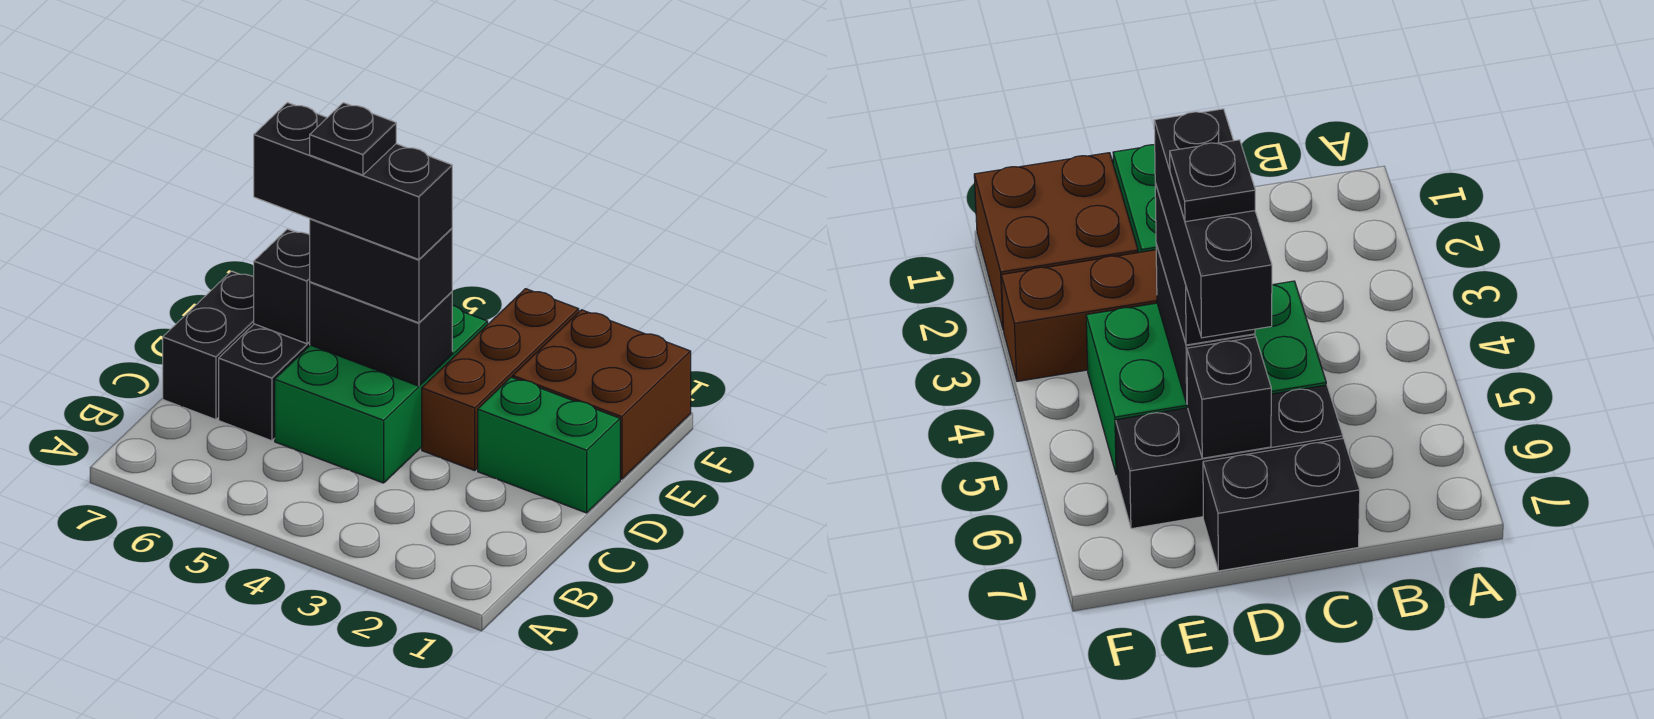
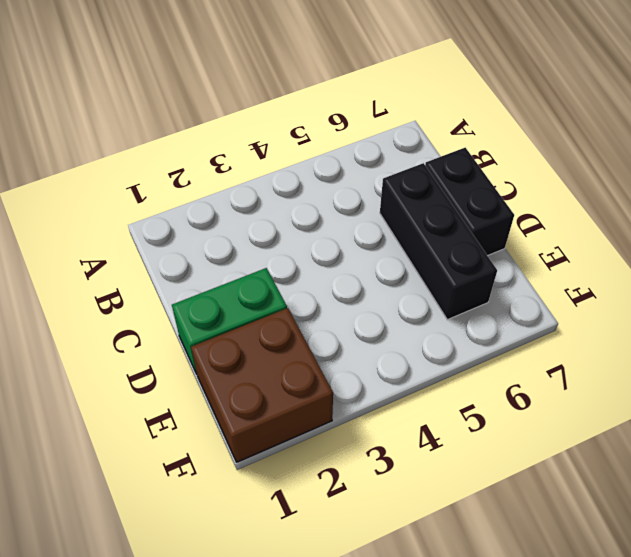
none -> green 2x3 brick [275,305,488,483]
none -> brown 1x3 brick [422,289,579,470]

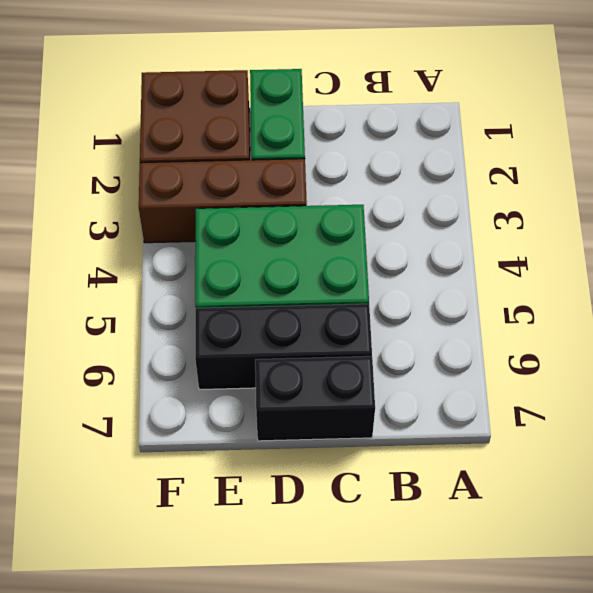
none -> black 1x2 brick [310,282,452,386]
none -> black 1x1 brick [254,229,310,344]

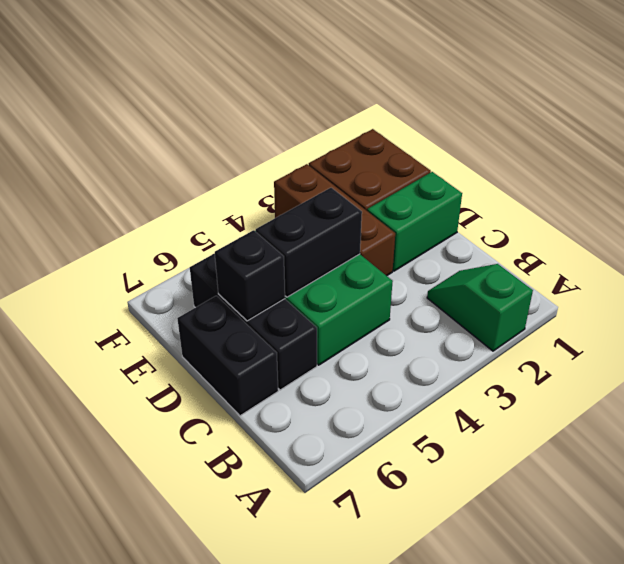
green 1x2 slope [427,264,533,351] -> none
none -> black 1x2 brick [310,219,452,323]
none -> black 1x3 brick [254,103,452,260]

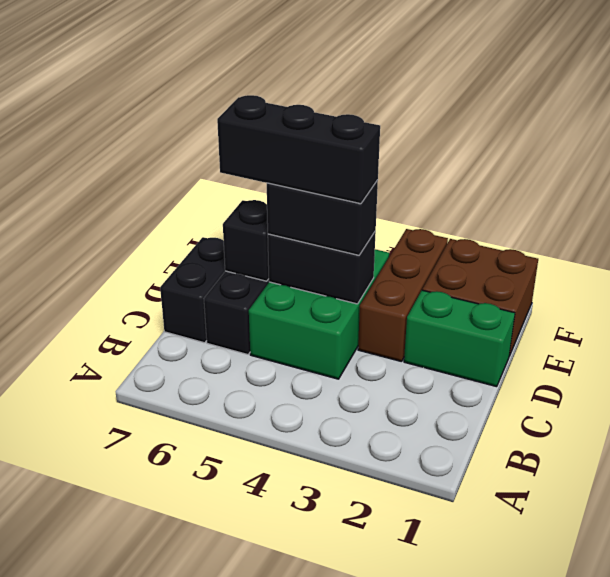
none -> black 1x1 plate [310,103,396,175]

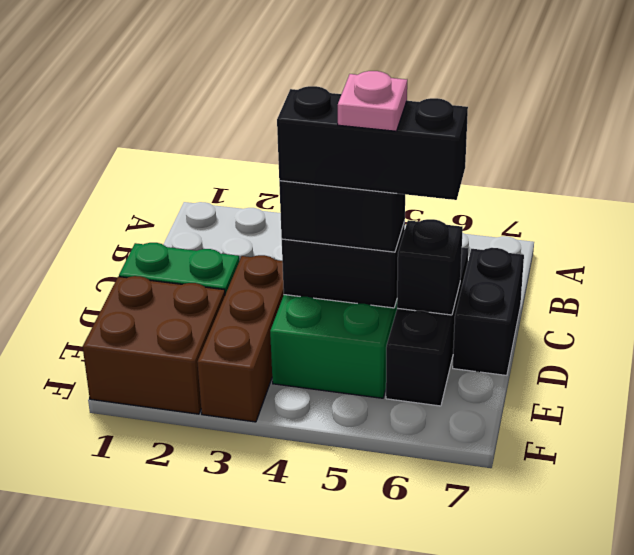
pink 1x1 plate [338,71,407,131] -> black 1x1 plate [310,103,396,175]

